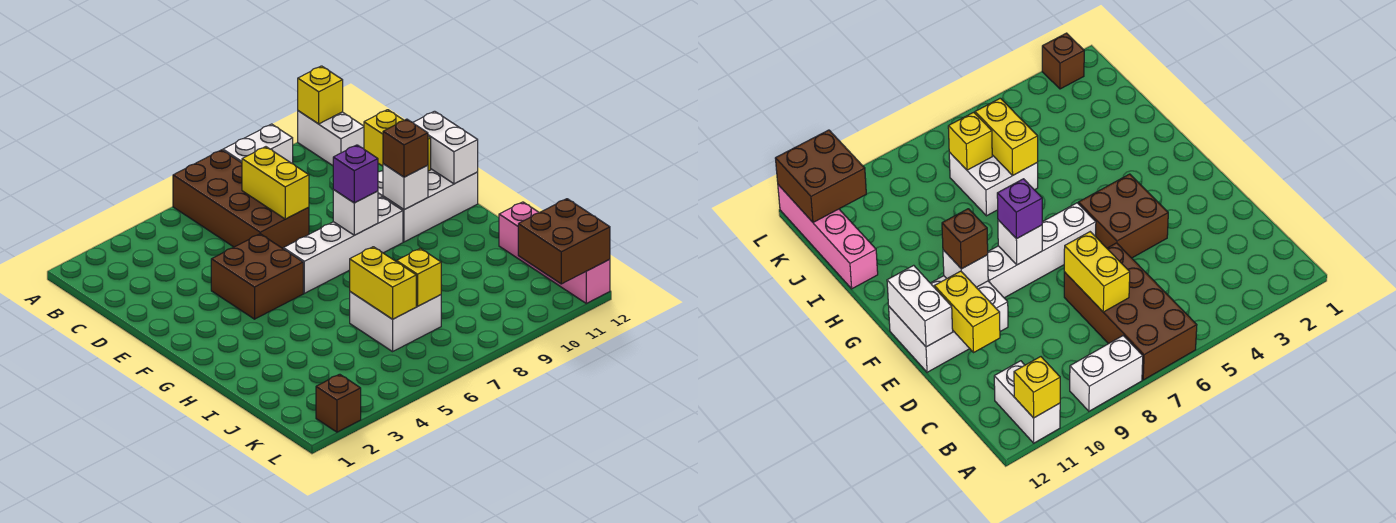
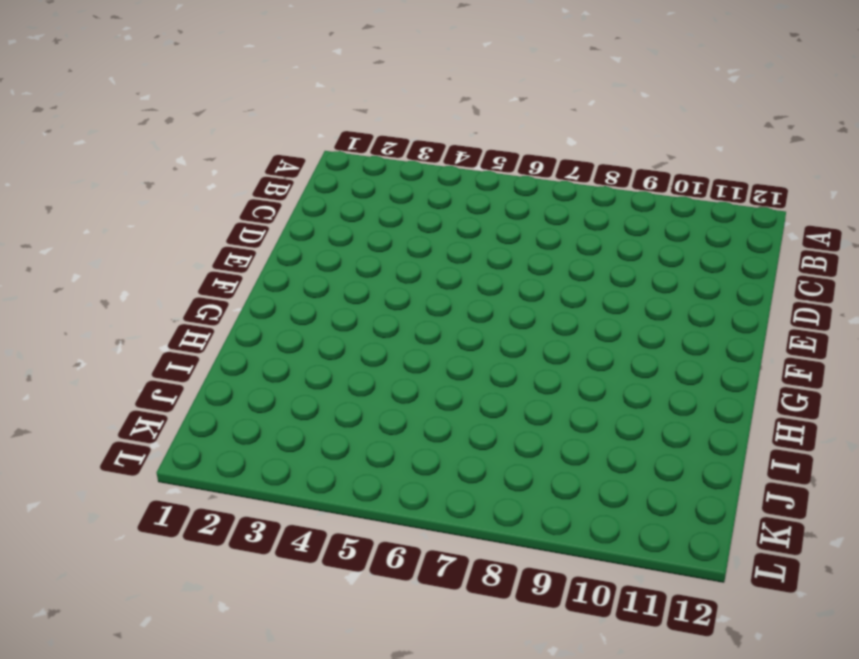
none -> brown 2x4 brick [173,150,309,248]
none -> white 1x2 brick [223,124,293,164]
none -> white 1x2 brick [298,111,364,166]

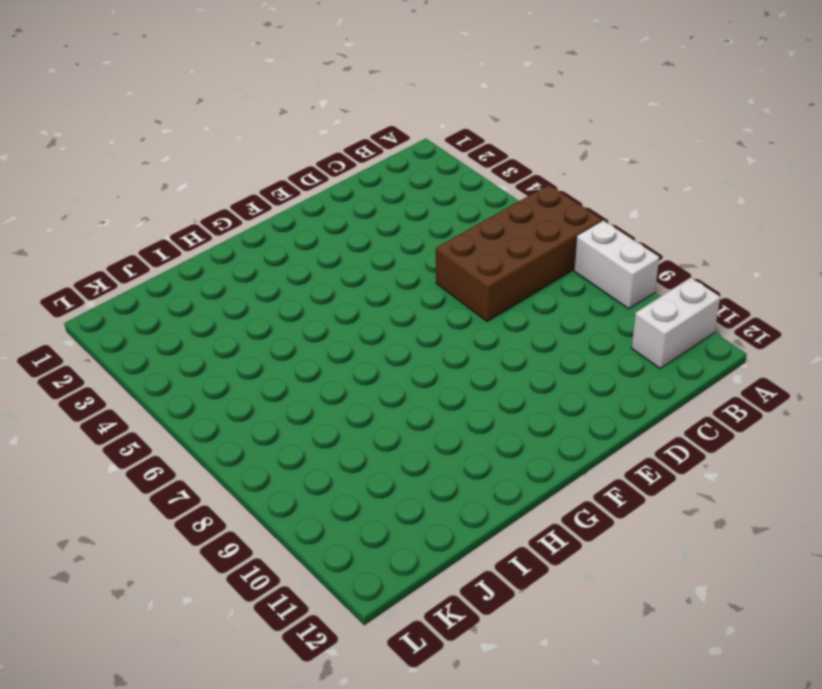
none -> brown 2x2 brick [211,234,303,319]
none -> white 2x3 brick [378,169,478,242]
none -> white 1x4 brick [283,197,403,293]

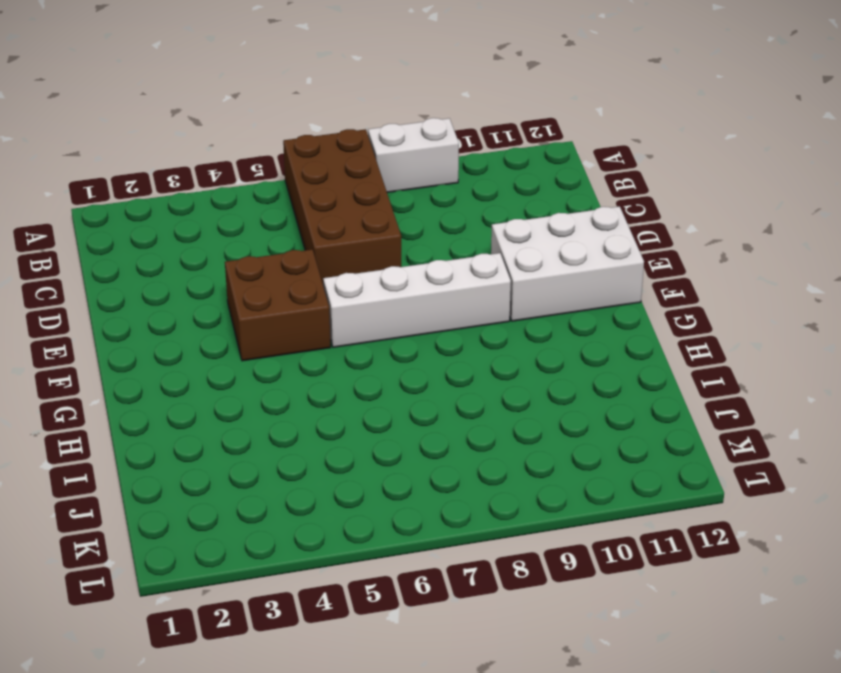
none -> white 1x2 brick [298,111,364,166]
none -> white 2x2 brick [350,292,441,352]
none -> pink 1x4 brick [499,202,610,303]

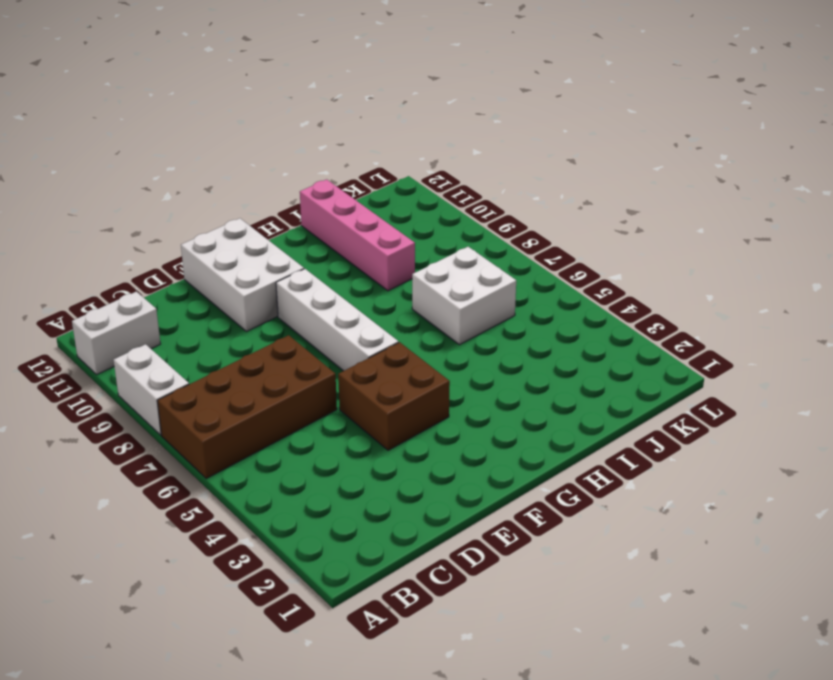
pink 1x4 brick [300,179,415,291] -> pink 1x4 brick turned to [499,202,610,303]
none -> brown 1x1 brick [316,374,361,432]
none -> yellow 1x1 brick [298,66,343,124]
none -> yellow 1x2 brick [242,147,309,219]

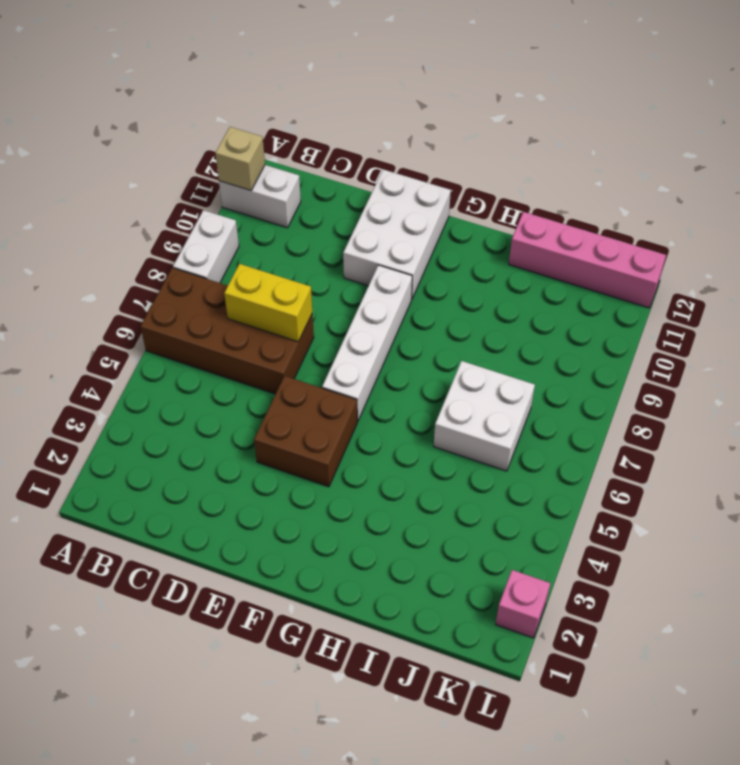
tan 1x1 brick [215,127,265,191] -> yellow 1x1 brick [298,66,343,124]
pink 1x1 brick [496,570,550,638] -> brown 1x1 brick [316,374,361,432]
none -> yellow 1x2 brick [364,110,431,171]
none -> white 1x2 brick [413,111,478,184]
none -> white 1x1 brick [333,190,378,235]

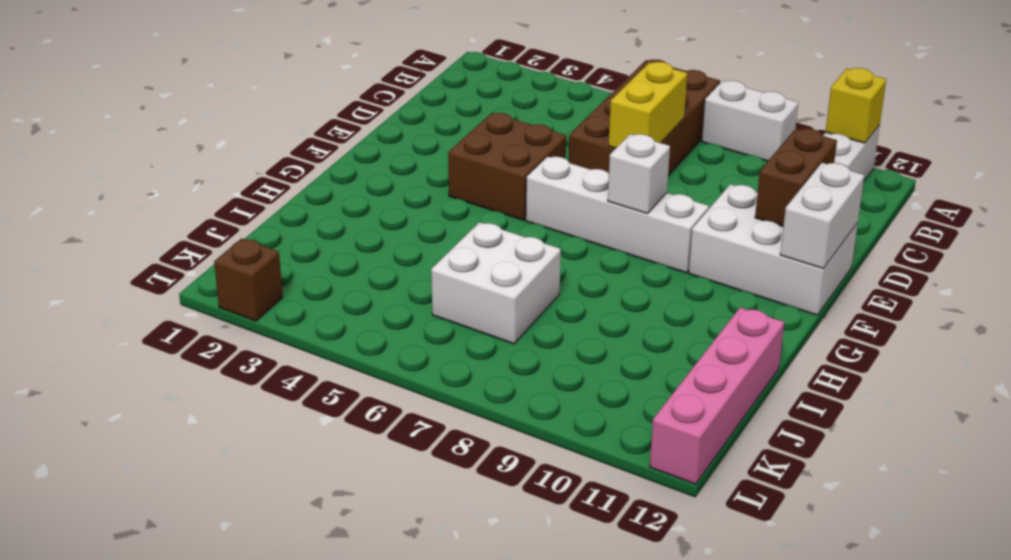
brown 1x2 brick [755,129,837,226] -> yellow 1x2 brick [364,110,431,171]
none -> white 1x1 brick [383,164,428,210]
none -> yellow 1x2 brick [350,247,416,319]
none -> yellow 1x1 brick [397,248,441,306]

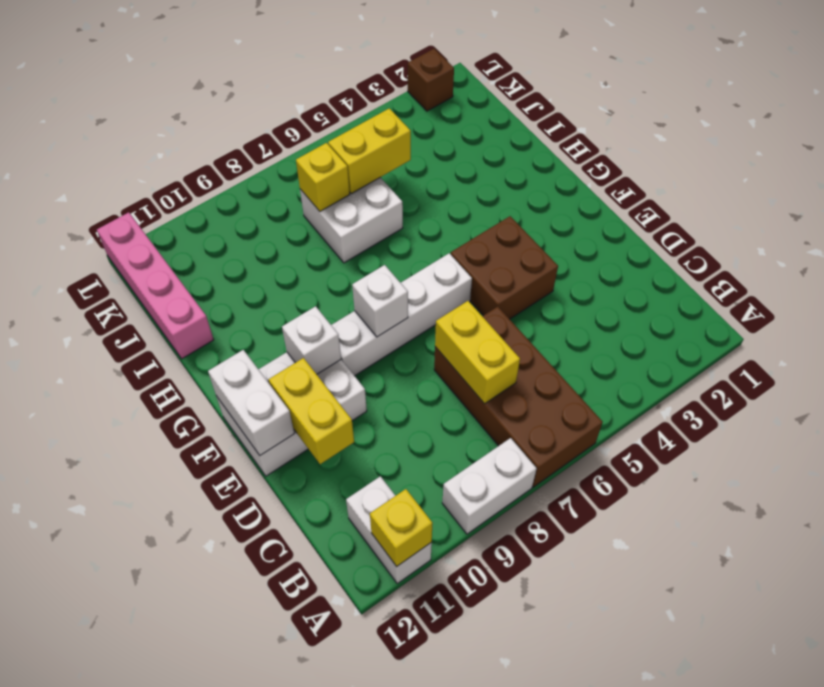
yellow 1x2 brick [328,108,411,194] -> yellow 1x2 brick turned to [350,247,416,319]
none -> brown 2x2 brick [518,199,610,284]
none -> purple 1x1 brick [333,145,378,203]
none -> brown 1x1 brick [383,119,428,177]

